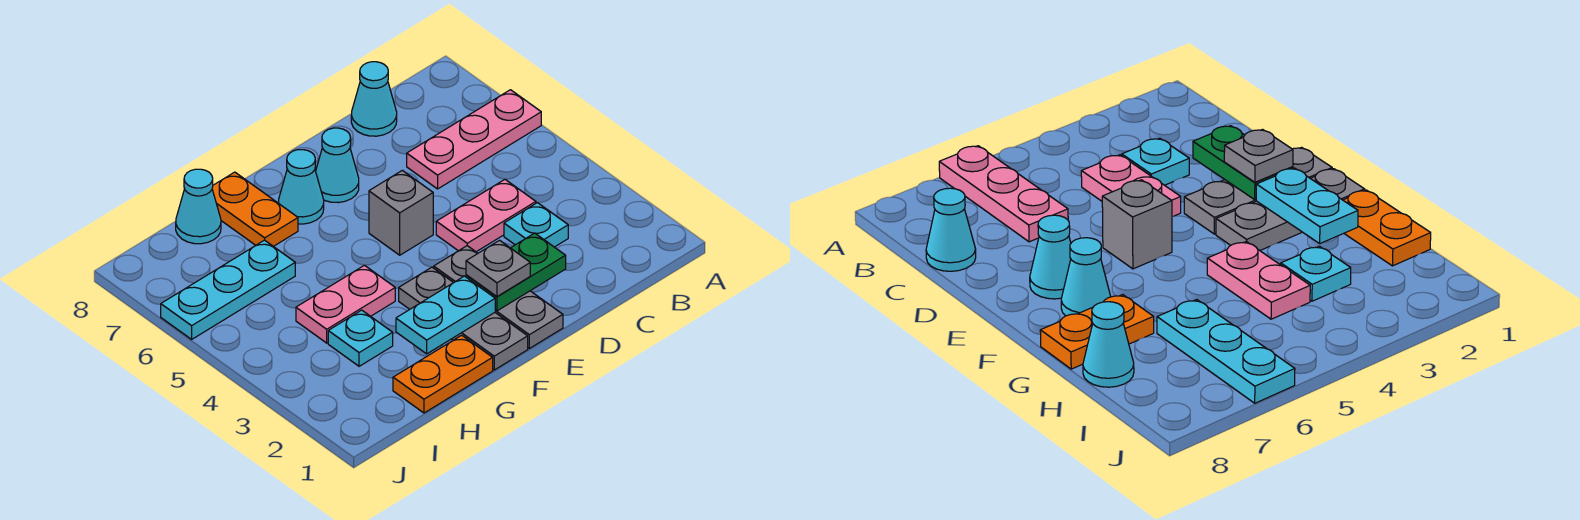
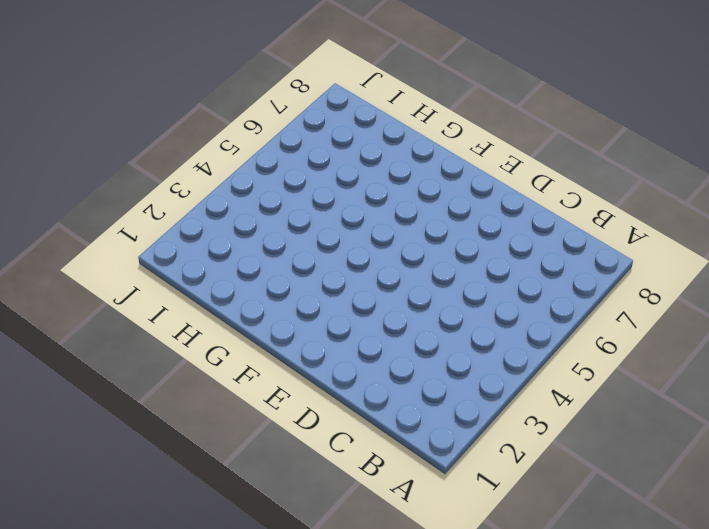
none -> pink 1x3 plate [407,90,541,189]
none -> cyan 1x1 plate [504,203,568,247]
none -> pink 1x2 plate [436,180,536,252]

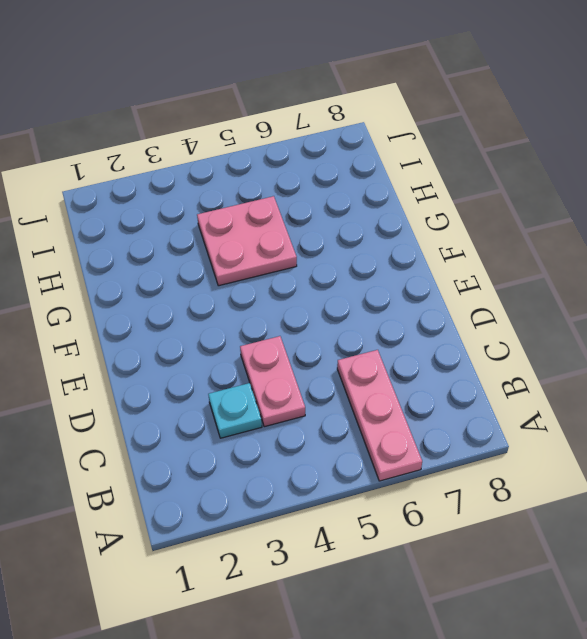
pink 2x2 plate [197,196,297,286] -> pink 1x2 plate [296,265,395,343]
none -> cyan 1x1 cone [351,62,397,136]
none -> grey 1x3 plate [434,246,563,348]
none -> grey 1x1 brick [369,170,433,255]

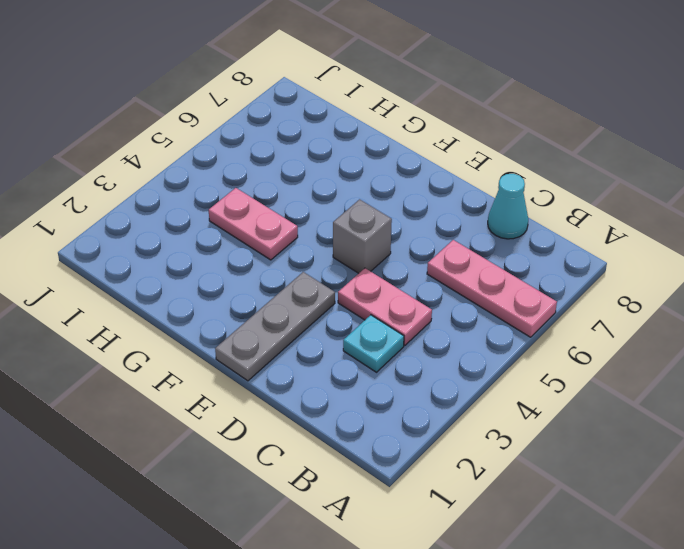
none -> cyan 1x1 cone [316,128,359,203]
none -> grey 1x3 plate [399,267,528,370]
none -> cyan 1x1 cone [279,150,324,224]

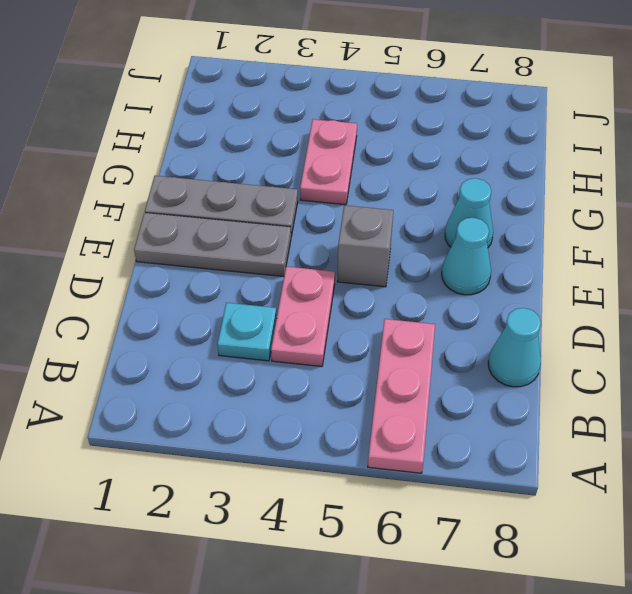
none -> orange 1x2 plate [393,335,493,413]
none -> orange 1x2 plate [212,172,298,246]
none -> cyan 1x1 plate [328,310,393,366]

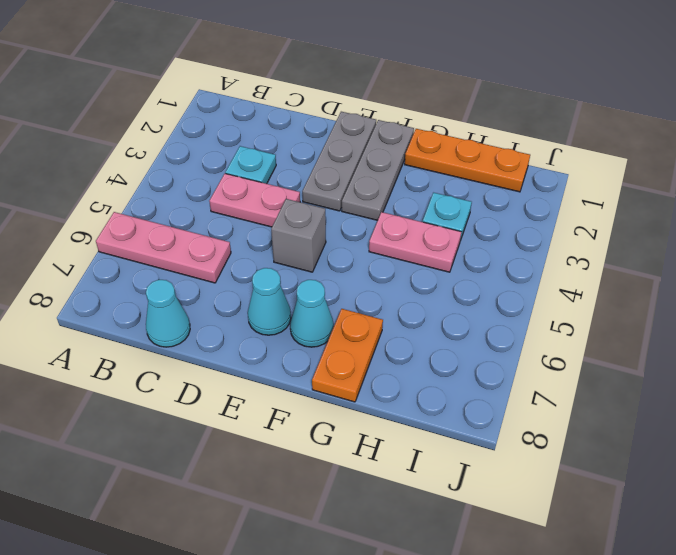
orange 1x3 plate [405,129,530,192] -> orange 1x2 plate [393,335,493,413]
none -> cyan 1x3 plate [161,240,295,339]
none -> cyan 1x1 cone [176,169,221,244]
none -> green 1x2 plate [466,233,566,311]

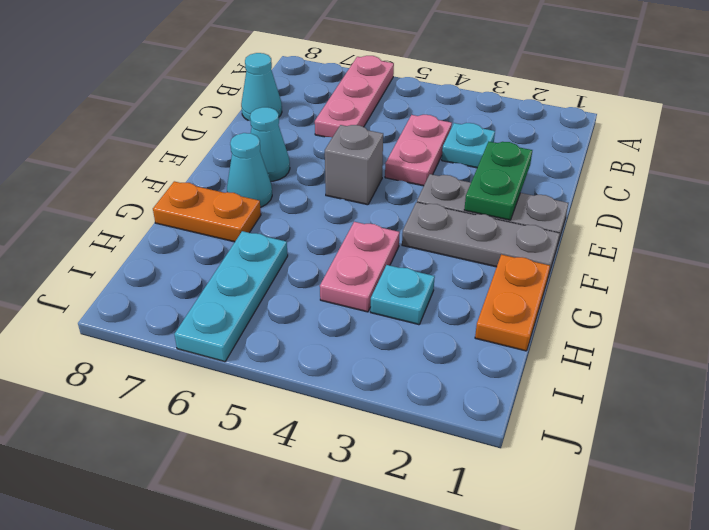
none -> cyan 1x1 cone [176,169,221,244]
none -> cyan 1x2 plate [396,276,495,354]
none -> grey 1x1 plate [466,240,530,296]

